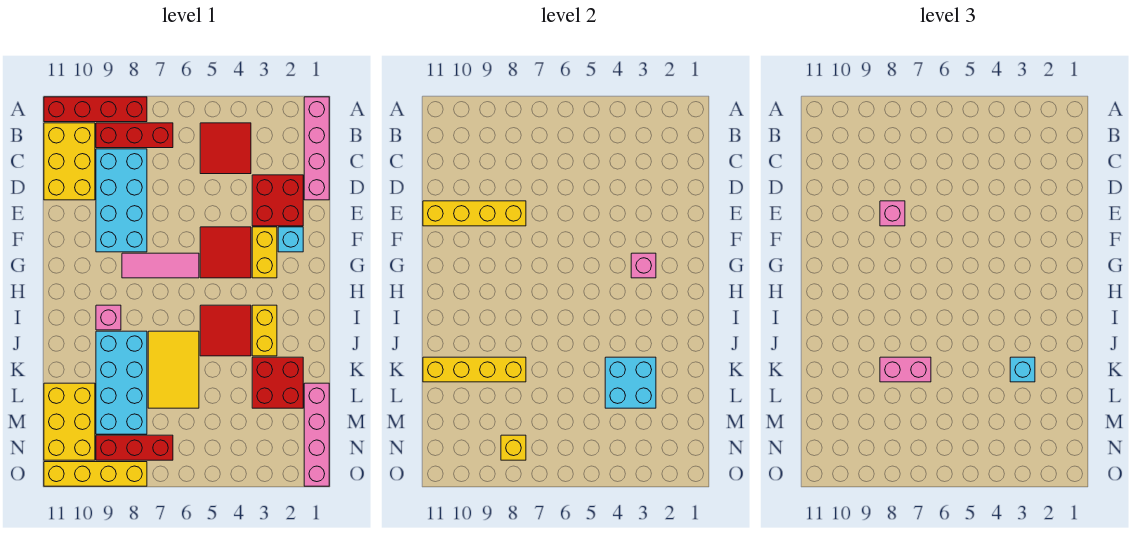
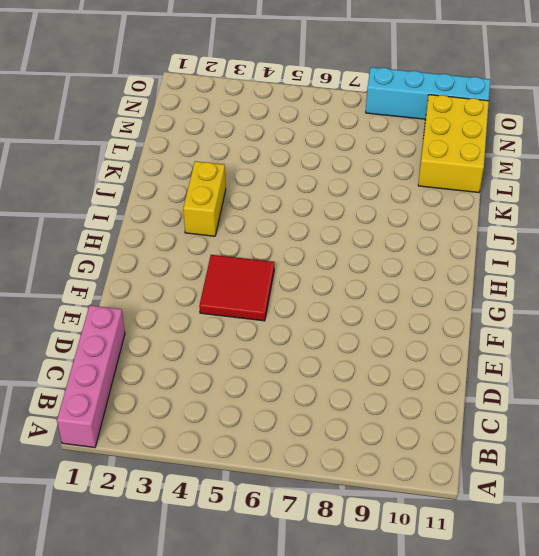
cyan 1x4 brick [366,67,490,119] -> yellow 1x4 brick [44,462,147,486]
none -> red 1x4 brick [44,97,147,122]
none -> red 2x2 tile [200,123,251,174]
none -> red 1x3 brick [96,123,173,148]

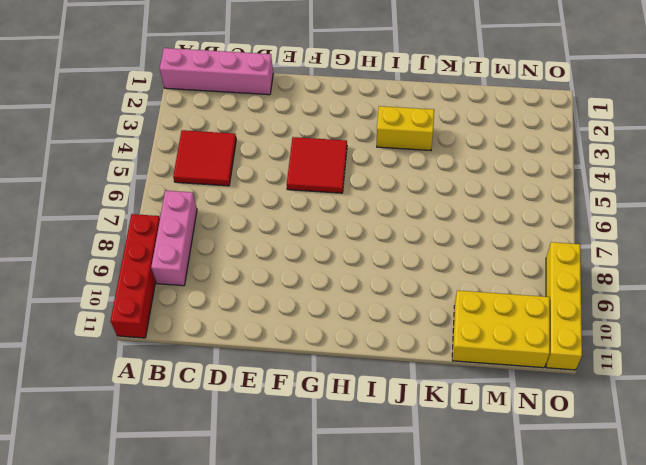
pink 1x3 brick [151,191,197,286] -> red 1x3 brick [96,123,173,148]
none -> yellow 2x3 brick [44,123,95,200]
none -> cyan 2x4 brick [96,149,147,252]
none -> red 2x2 brick [252,175,303,226]

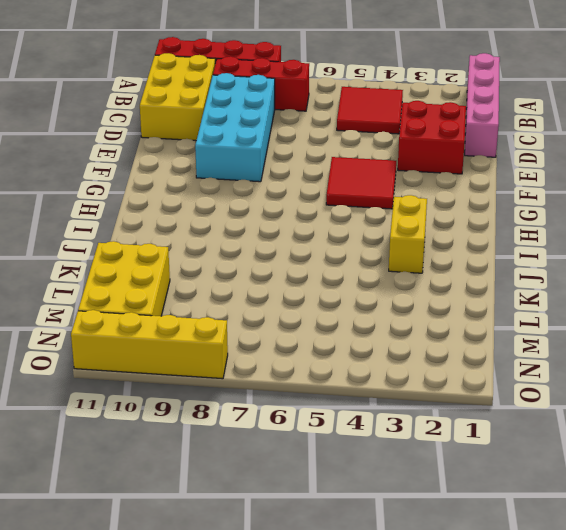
none -> cyan 1x1 brick [278,227,303,252]
none -> yellow 1x2 brick [252,227,277,278]
none -> pink 1x3 tile [122,253,199,278]

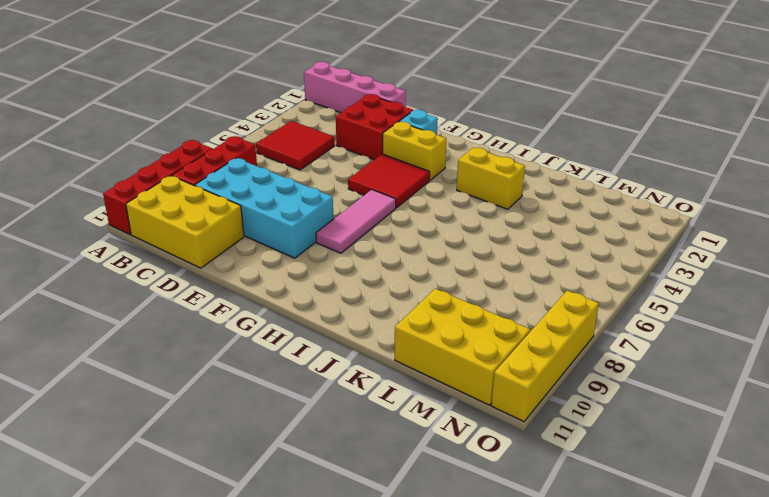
none -> red 2x2 tile [200,305,251,356]
none -> pink 1x1 brick [96,305,121,330]
none -> yellow 2x3 tile [148,331,199,408]

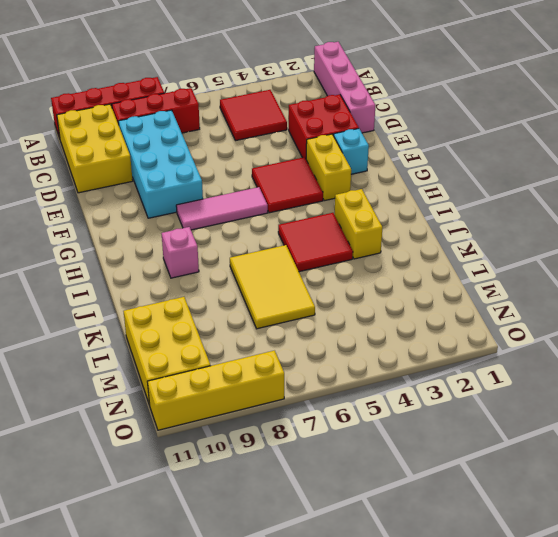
none -> cyan 2x4 brick [96,331,147,434]
none -> red 2x2 brick [252,357,303,408]
none -> pink 1x4 brick [304,383,329,486]

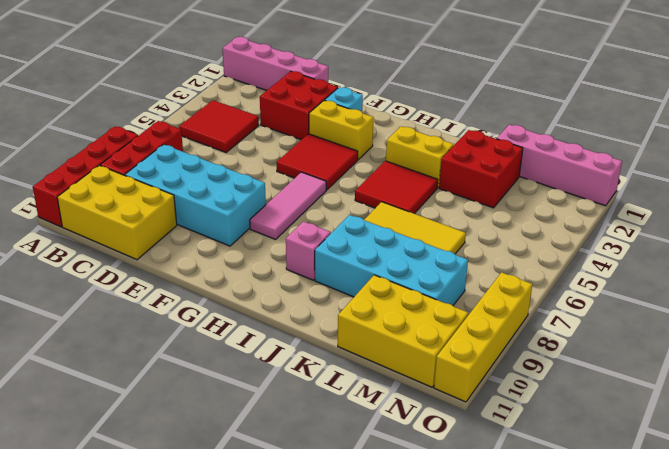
none -> red 1x3 brick [96,435,173,460]
none -> yellow 1x4 brick [423,201,526,226]
none -> pink 1x1 brick [631,253,656,278]

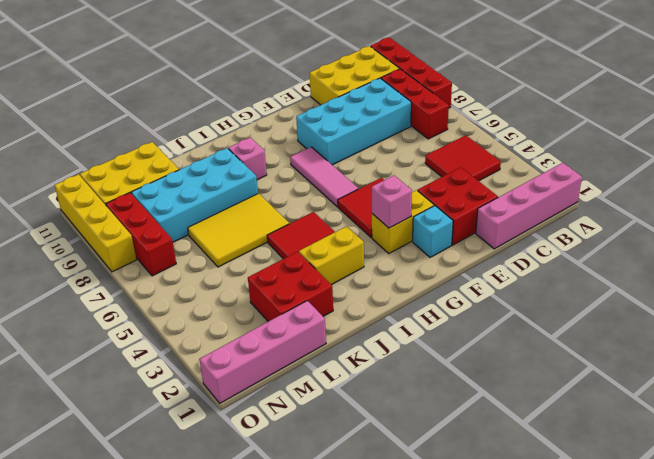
none -> yellow 1x4 brick [423,201,526,226]
none -> cyan 2x2 brick [605,357,656,408]
none -> yellow 1x4 brick [423,357,526,382]

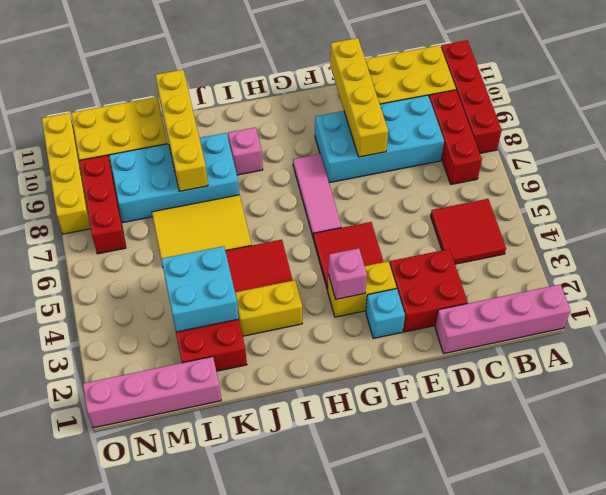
none -> yellow 1x1 brick [501,435,526,460]
none -> pink 1x1 brick [880,201,905,226]
none -> cyan 1x1 brick [1010,357,1035,382]

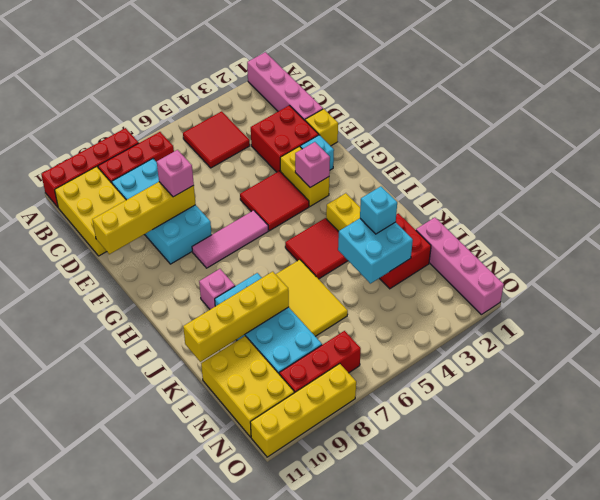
yellow 1x1 brick [305,109,338,146] -> yellow 1x1 brick moved to [501,435,526,460]
none -> pink 1x2 brick [880,357,931,382]

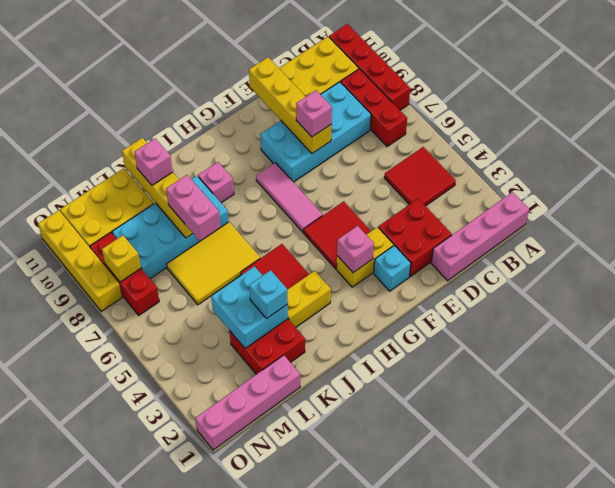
pink 1x1 brick [134,138,173,185] -> none

